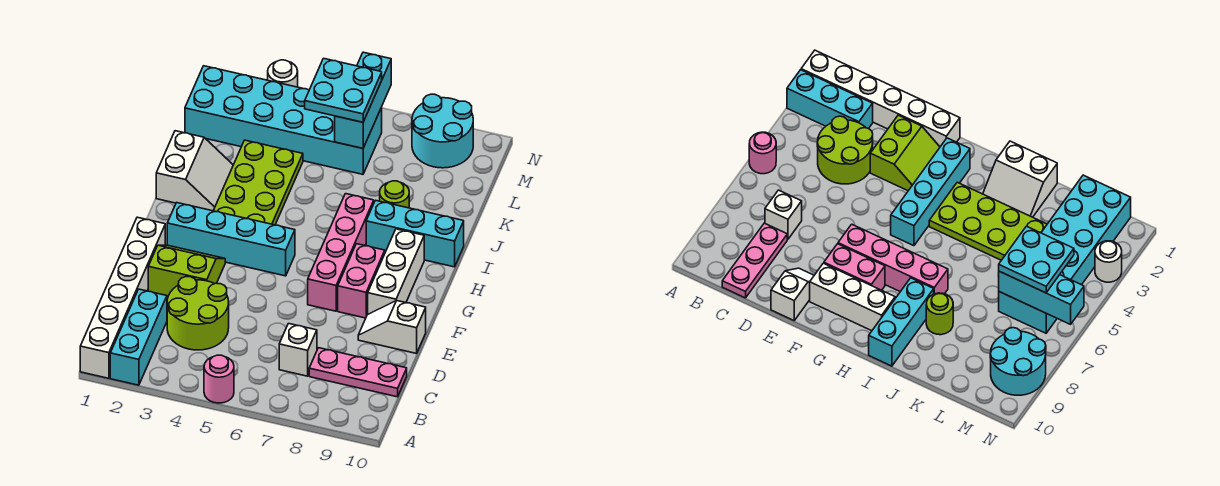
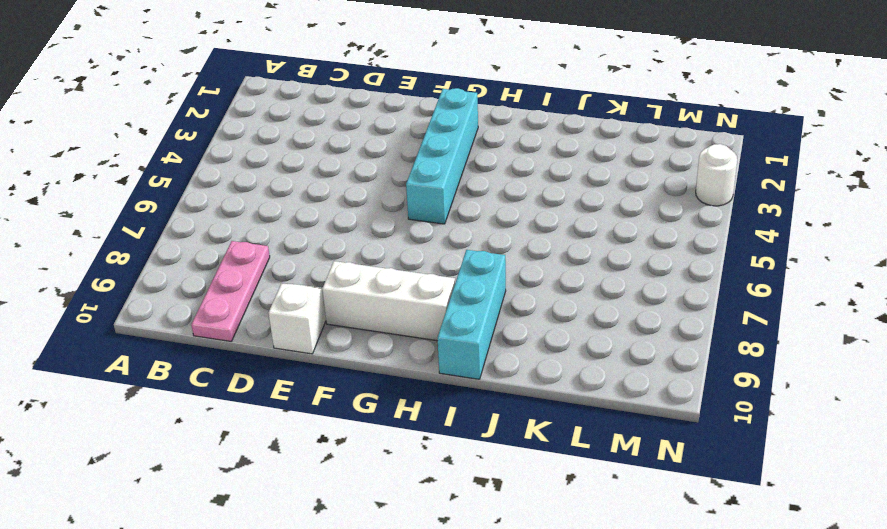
none -> white 1x6 brick [80,217,165,378]
none -> cyan 1x3 brick [110,289,167,385]
none -> pink 1x1 round brick [204,355,234,403]

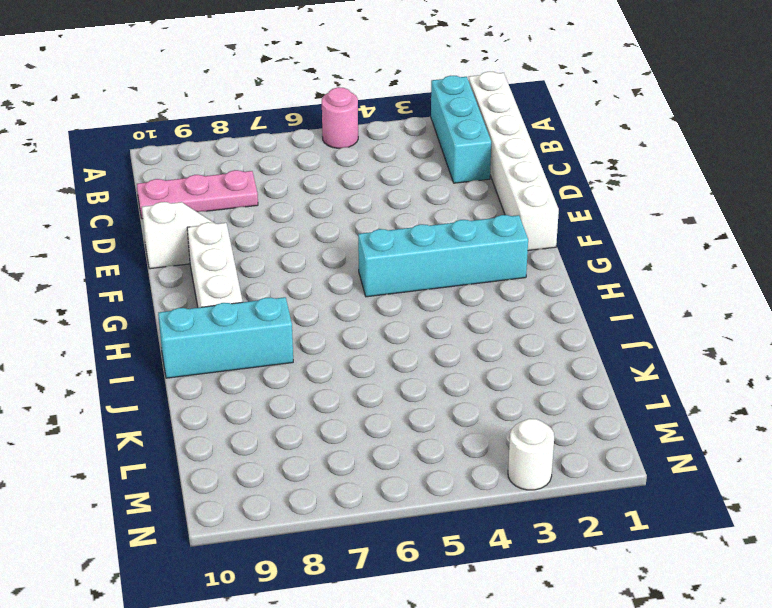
none -> lime 2x2 round brick [167,277,229,350]
none -> white 1x1 brick [279,324,317,376]
none -> lime 2x2 slope [148,245,225,297]

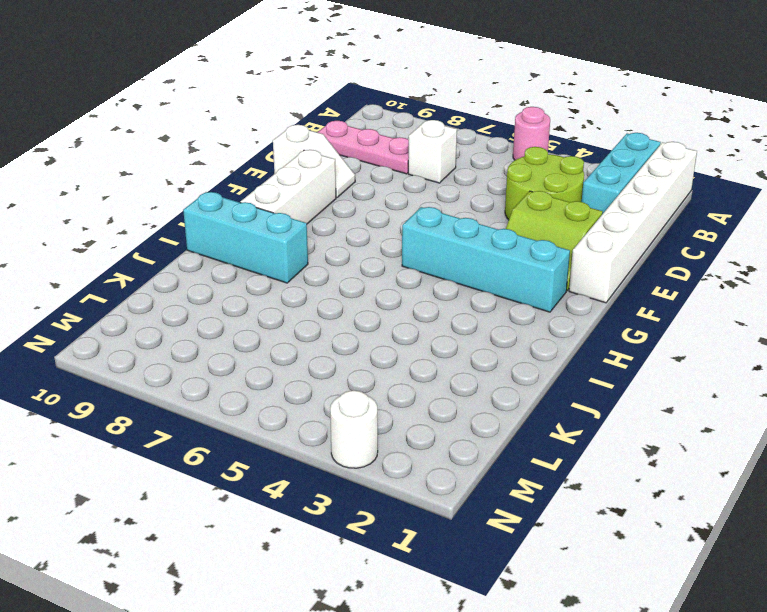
none -> pink 1x4 brick [308,194,374,311]
none -> pink 1x2 brick [338,244,385,318]
none -> lime 2x4 plate [213,140,303,225]

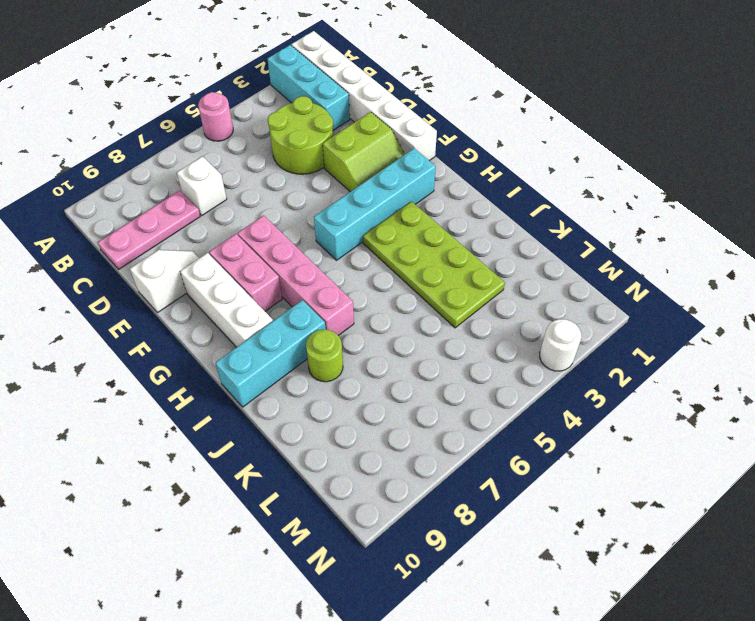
none -> white 2x2 slope [156,131,233,211]
none -> cyan 2x6 brick [185,66,382,174]
none -> cyan 2x2 round brick [412,94,473,168]

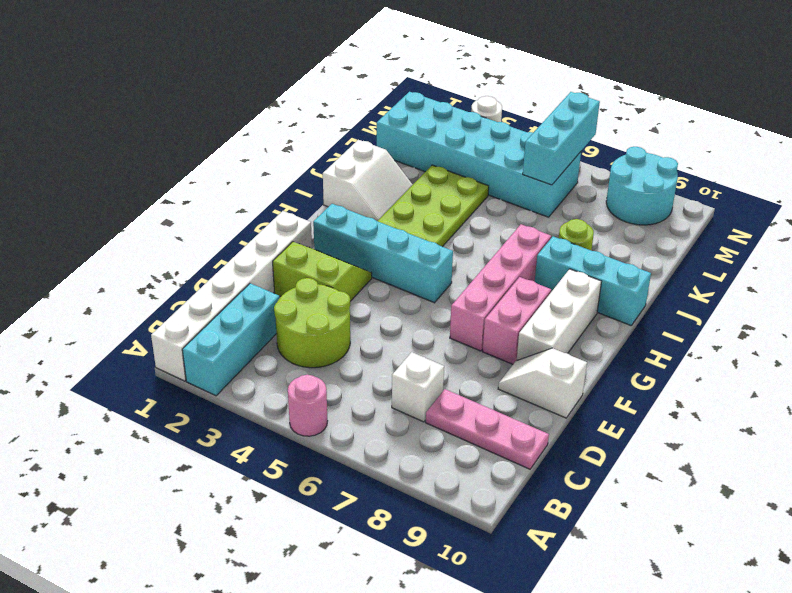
none -> cyan 2x2 plate [305,58,382,122]

